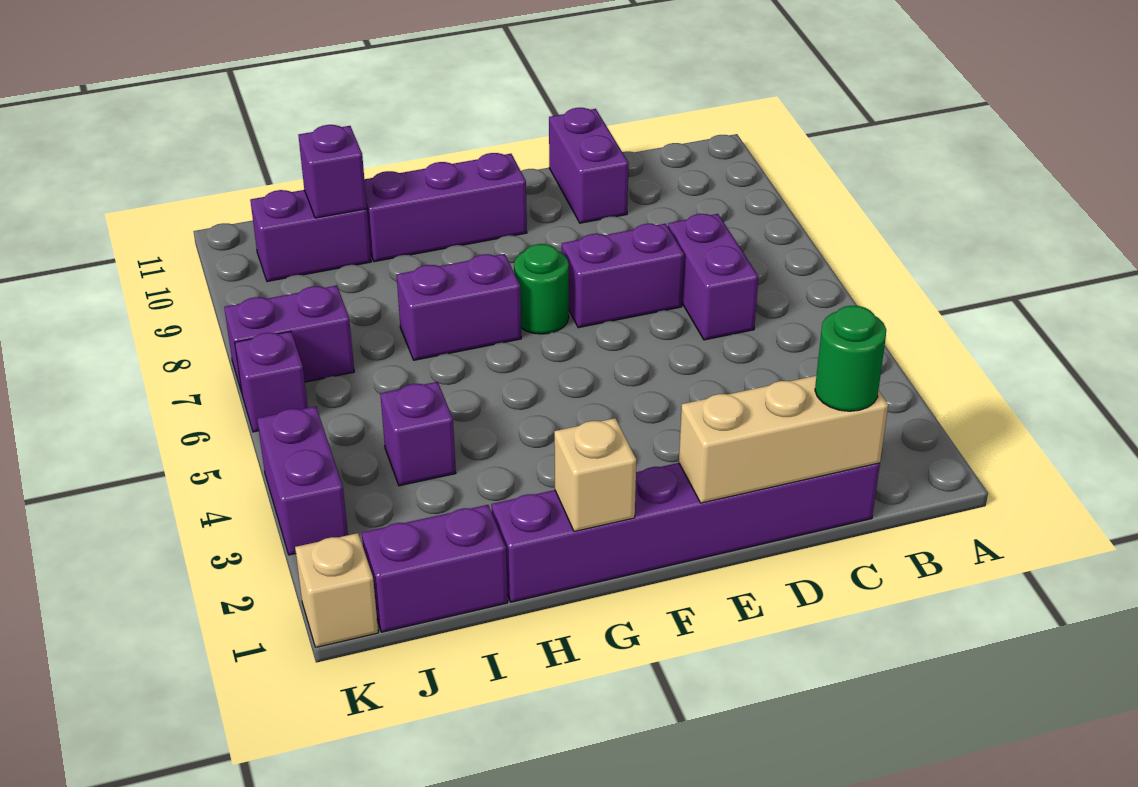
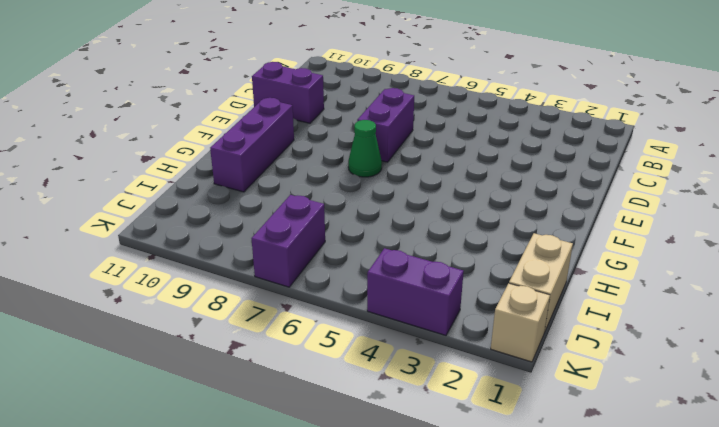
green 1x1 cone [348,120,382,177] -> green 1x1 round brick [514,244,569,334]
tan 1x2 brick [509,233,573,333] -> purple 1x2 brick [362,505,508,632]
none -> purple 1x6 brick [491,463,880,602]
none -> purple 1x2 brick [668,214,759,340]
none -> purple 1x2 brick [397,254,521,360]

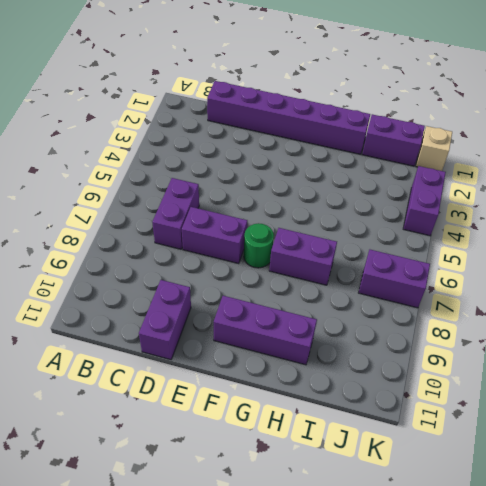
none -> purple 1x1 brick [380,382,456,486]
none -> purple 1x2 brick [250,190,371,282]
none -> purple 1x1 brick [235,331,308,432]

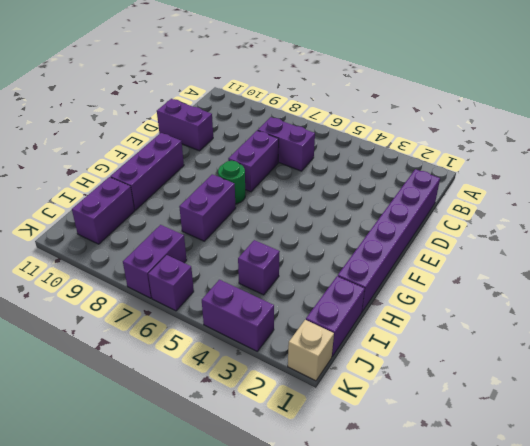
none -> tan 1x3 brick [679,376,888,503]
none -> tan 1x1 brick [554,418,636,532]
none -> purple 1x1 brick [298,125,367,218]

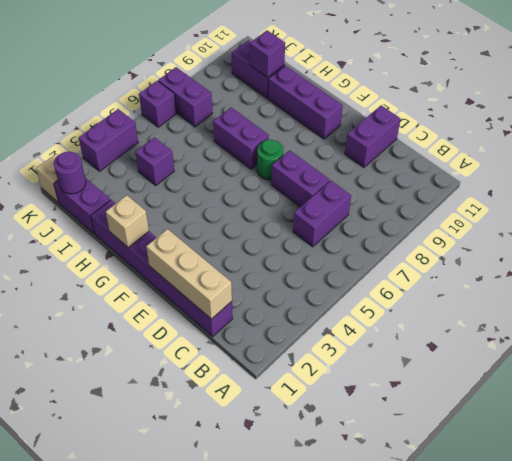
purple 1x1 round brick [54,152,86,194] -> none
none -> green 1x1 round brick [815,306,886,411]

